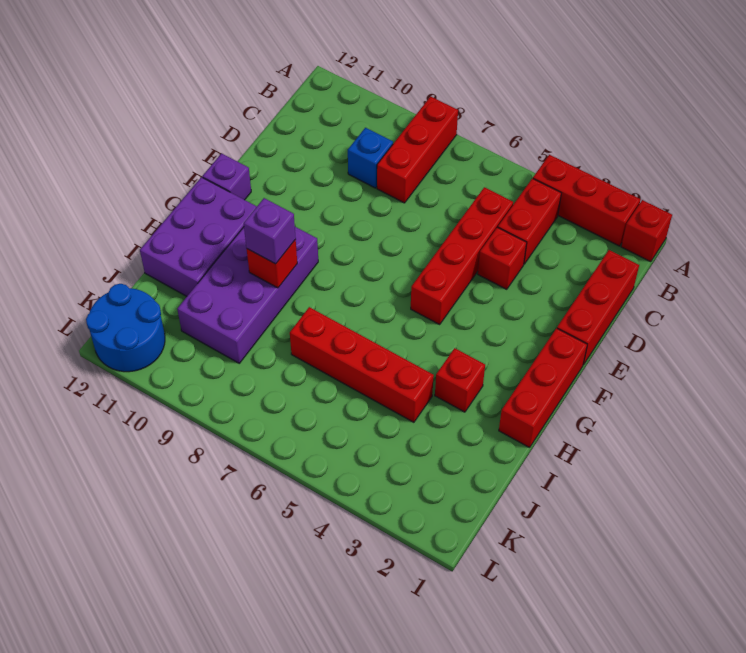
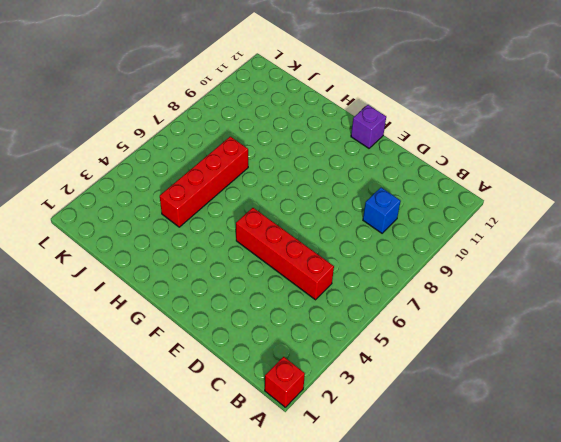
none -> red 1x3 brick [533,155,641,246]
none -> red 1x3 brick [377,96,458,203]
none -> red 1x2 brick [498,178,561,264]

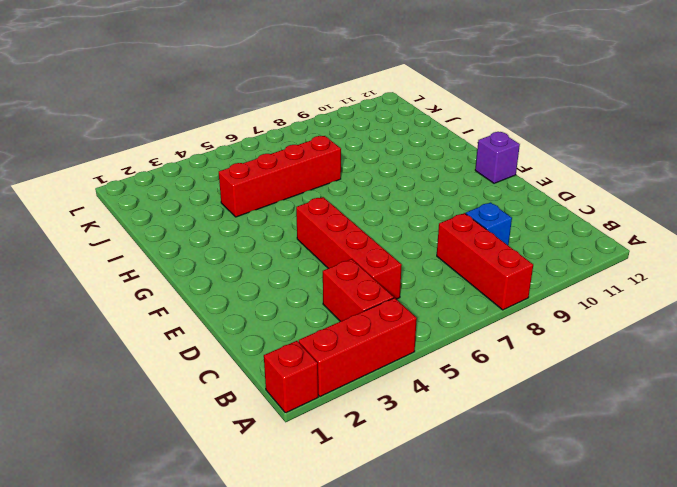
none -> red 1x3 brick [557,250,639,365]
none -> red 1x1 brick [478,227,527,289]
none -> red 1x3 brick [499,328,587,447]

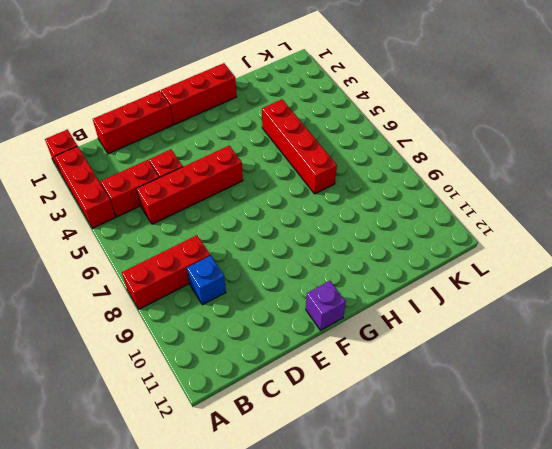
none -> purple 2x4 brick [177,227,318,363]
none -> purple 2x3 brick [140,177,257,296]
none -> red 1x1 brick [435,348,485,412]

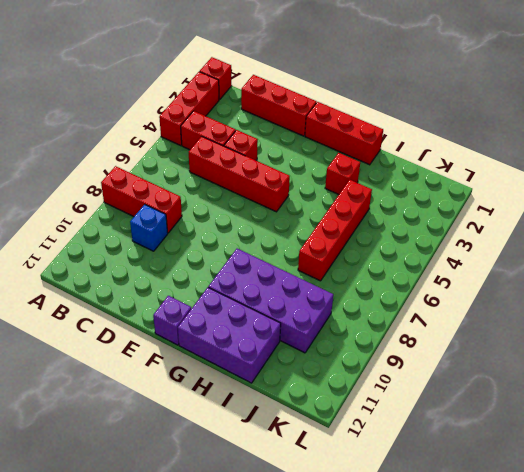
none -> blue 2x2 round brick [86,284,165,372]
none -> red 1x1 brick [247,240,297,288]
none -> purple 1x1 brick [244,198,296,264]

